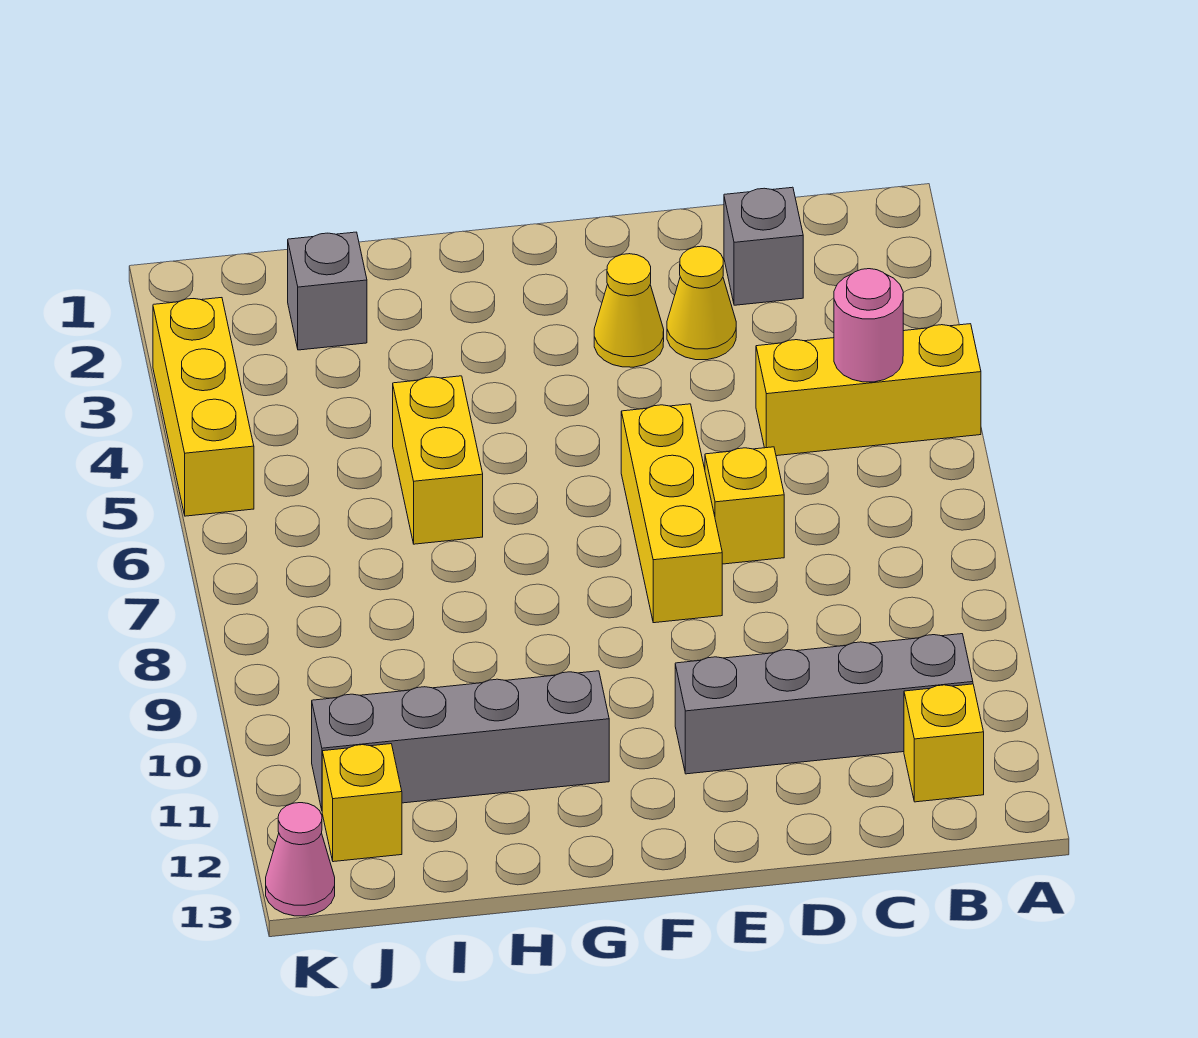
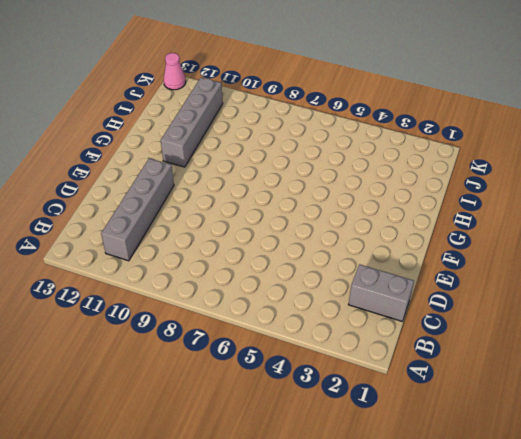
grey 1x2 brick [349,264,414,321] -> grey 1x1 brick [724,187,803,305]
none -> yellow 1x3 brick [756,324,981,456]
none -> yellow 1x1 brick [904,684,984,802]
none -> yellow 1x1 cone [667,246,736,360]

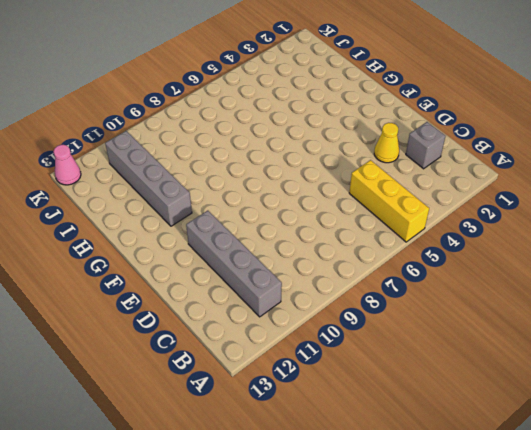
none -> yellow 1x1 brick [904,684,984,802]
none -> yellow 1x1 brick [705,447,784,564]
none -> yellow 1x1 cone [594,254,664,367]

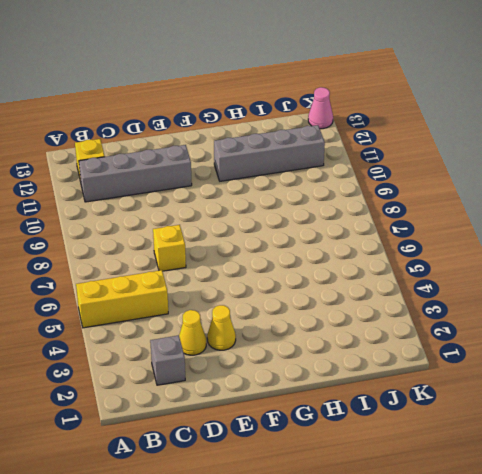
none -> yellow 1x3 brick [621,404,722,623]
none -> yellow 1x2 brick [393,376,483,544]
none -> grey 1x1 brick [288,232,367,350]

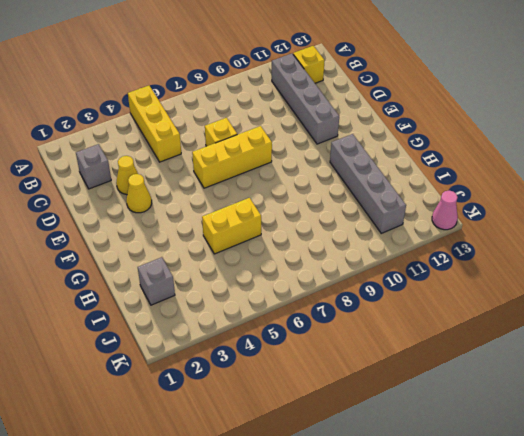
none -> yellow 1x1 brick [322,744,402,862]
none -> yellow 1x3 brick [153,298,254,516]
none -> pink 1x1 round brick [834,269,903,382]

